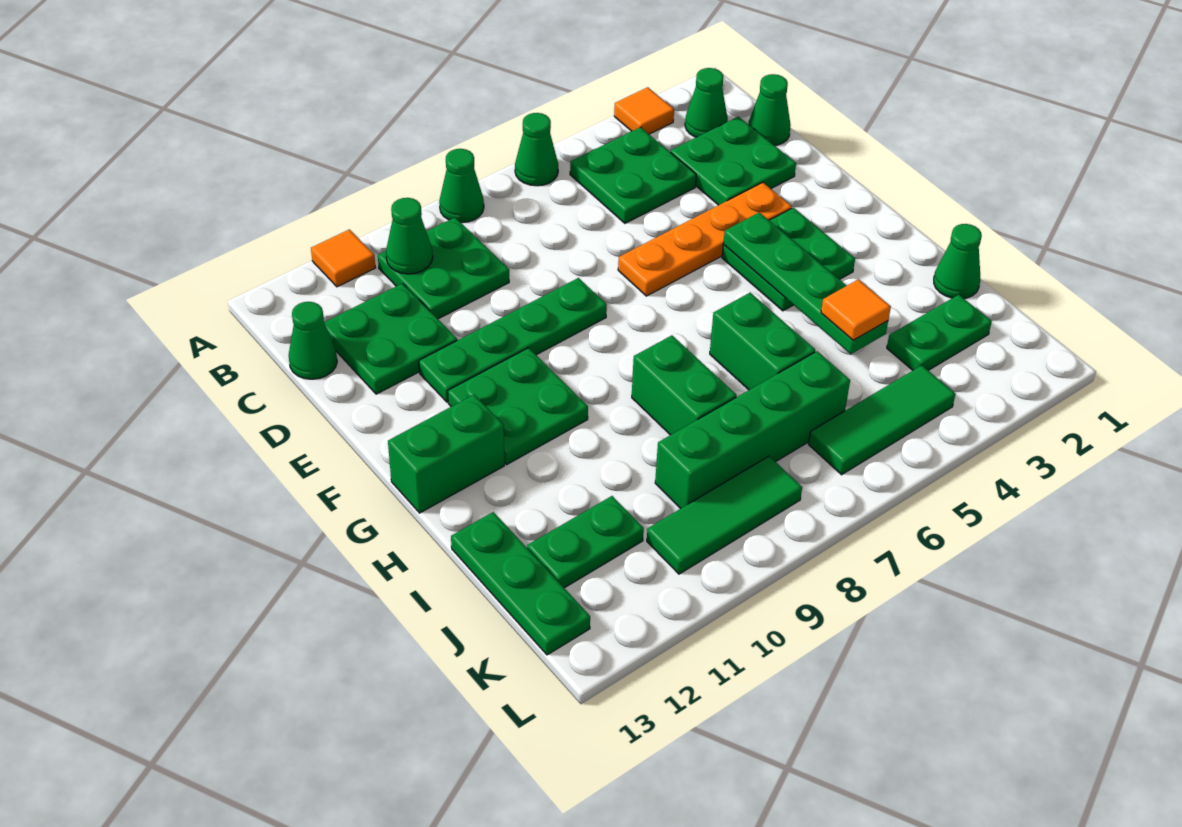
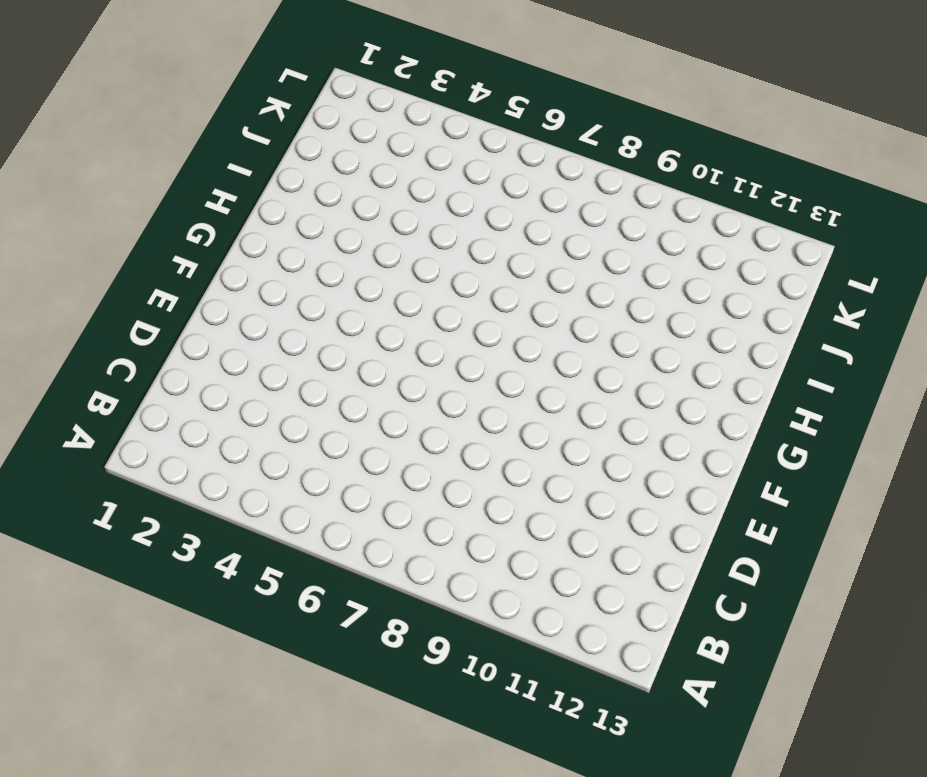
none -> orange 1x1 tile [614,87,674,134]
none -> green 1x1 cone [515,113,558,186]
none -> green 1x1 cone [439,149,484,223]

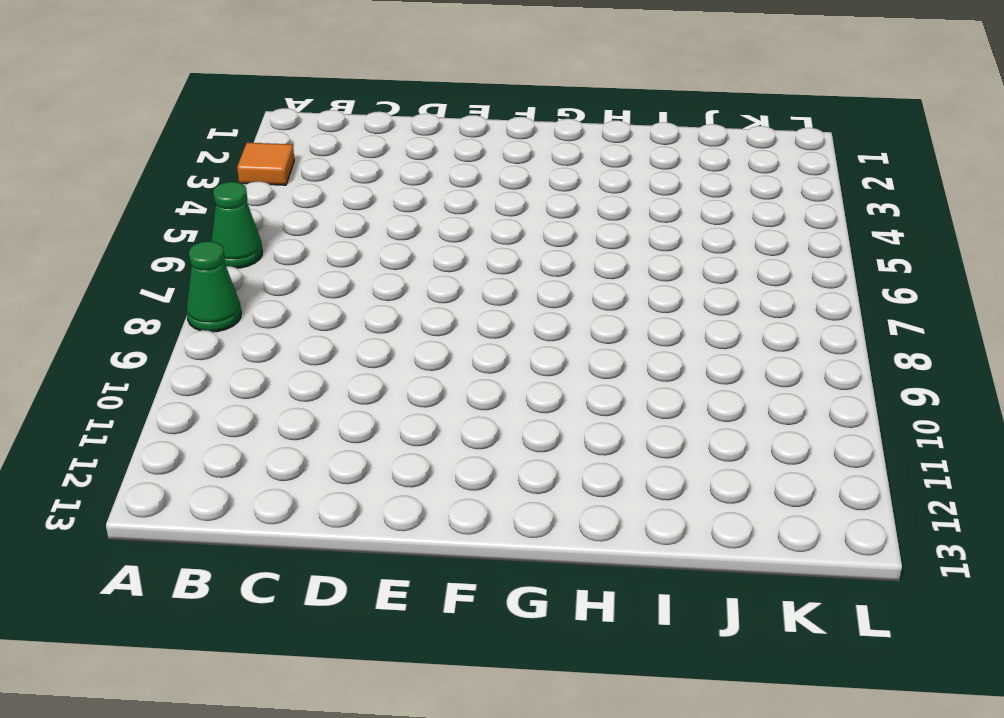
none -> orange 1x1 tile [311,229,376,287]
none -> green 1x1 cone [685,68,728,137]
none -> green 2x2 plate [570,127,696,223]

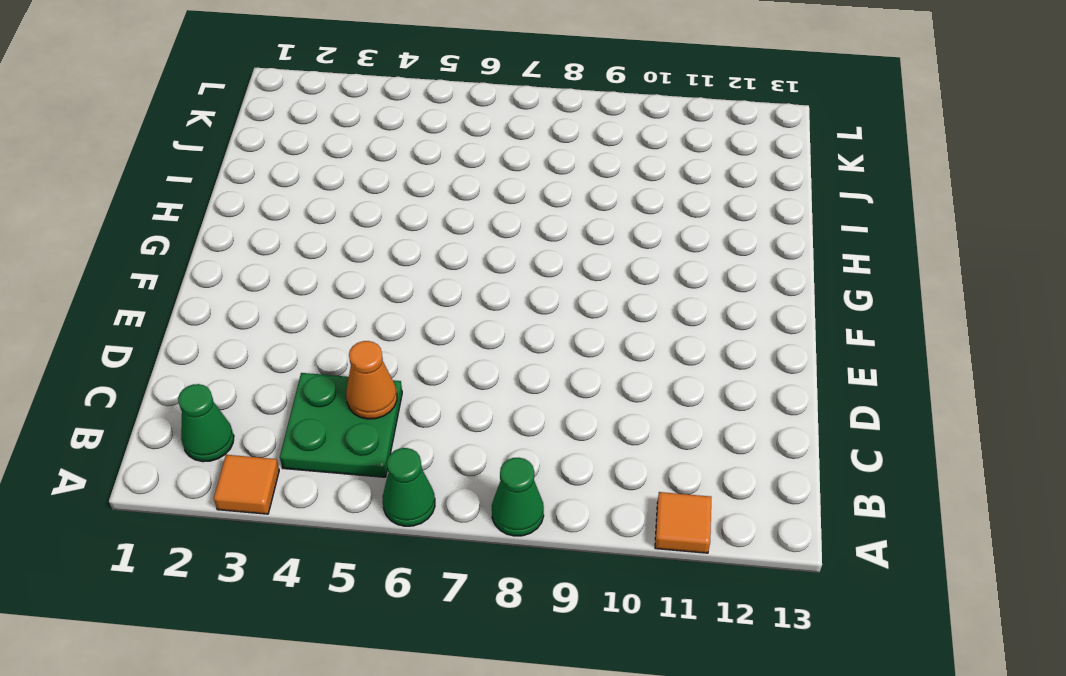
orange 1x1 cone [346,341,397,419] -> none
none -> green 2x2 plate [378,218,509,319]
none -> green 1x1 cone [748,74,791,146]
none -> green 2x2 plate [670,117,796,205]

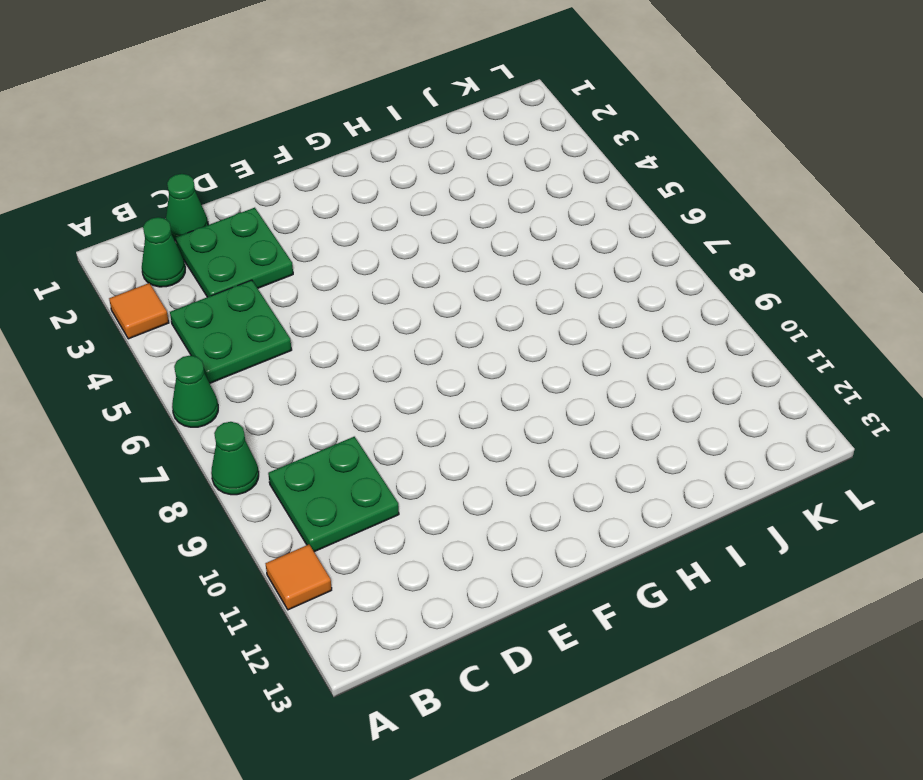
none -> green 2x2 plate [324,283,457,394]
none -> green 1x1 cone [289,302,337,379]
none -> orange 1x4 plate [618,182,792,296]

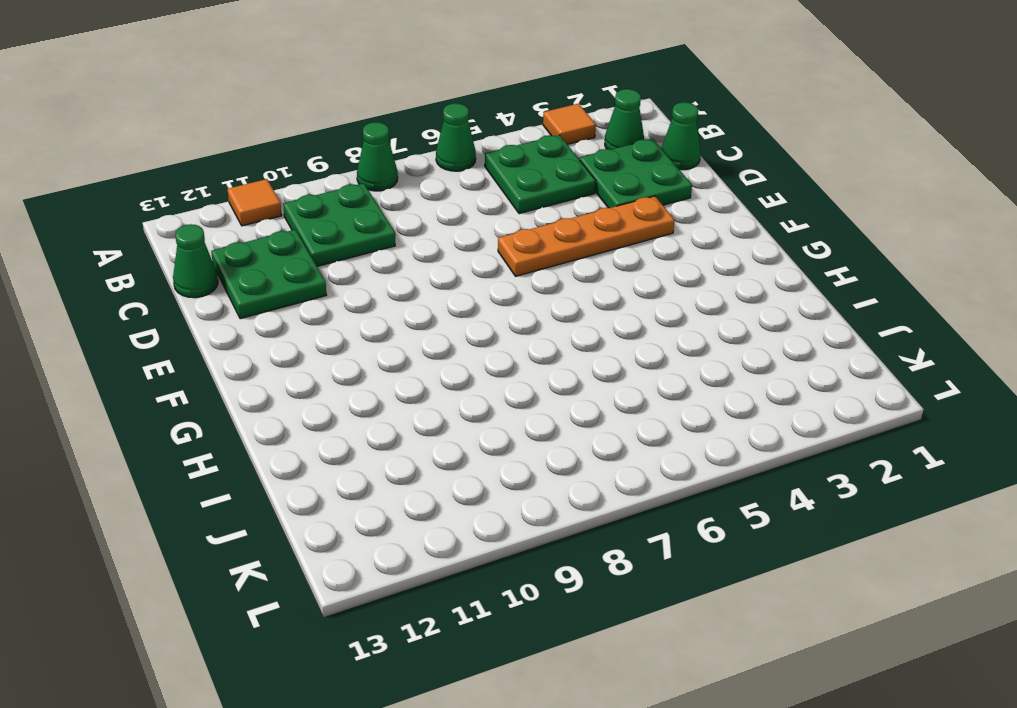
none -> green 1x4 plate [419,278,607,402]
none -> green 2x2 plate [722,208,855,311]
none -> green 2x2 plate [448,348,588,465]

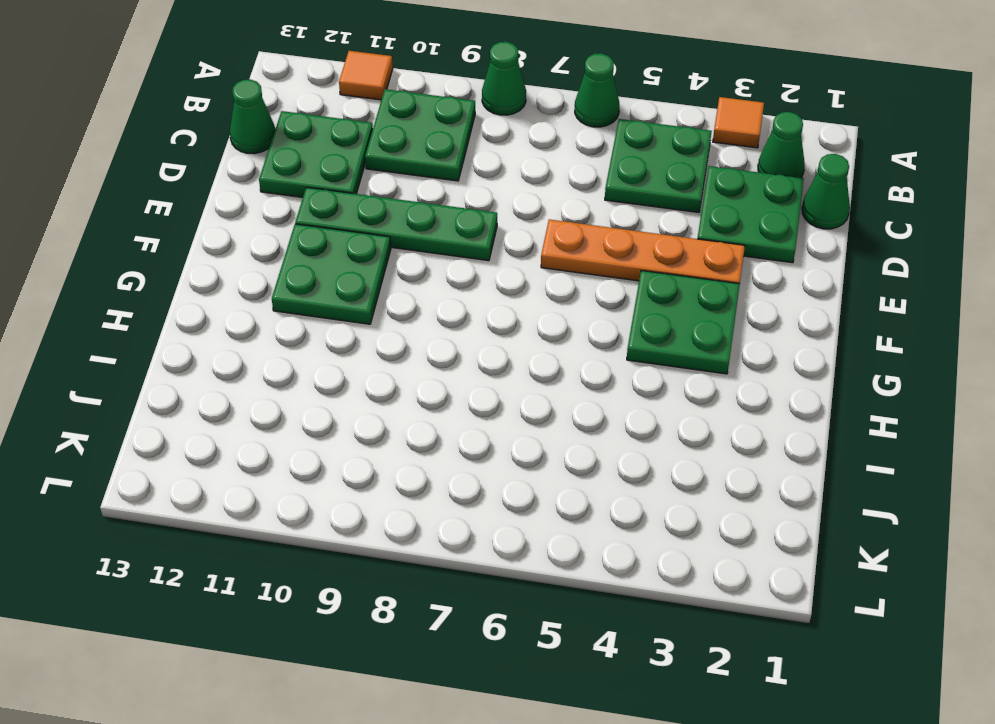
none -> green 1x2 brick [388,395,504,513]
none -> green 1x2 brick [710,293,815,390]
none -> green 1x2 brick [632,335,737,435]

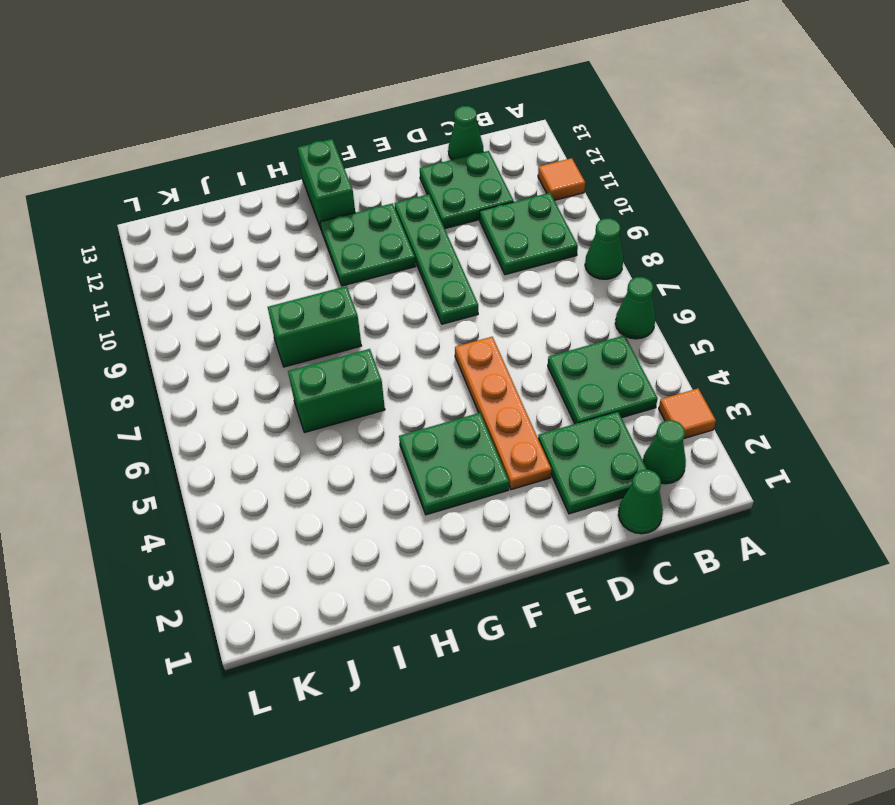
none -> green 1x1 cone [934,224,982,299]
none -> green 1x3 plate [451,512,590,655]
none -> green 1x2 plate [887,295,992,370]

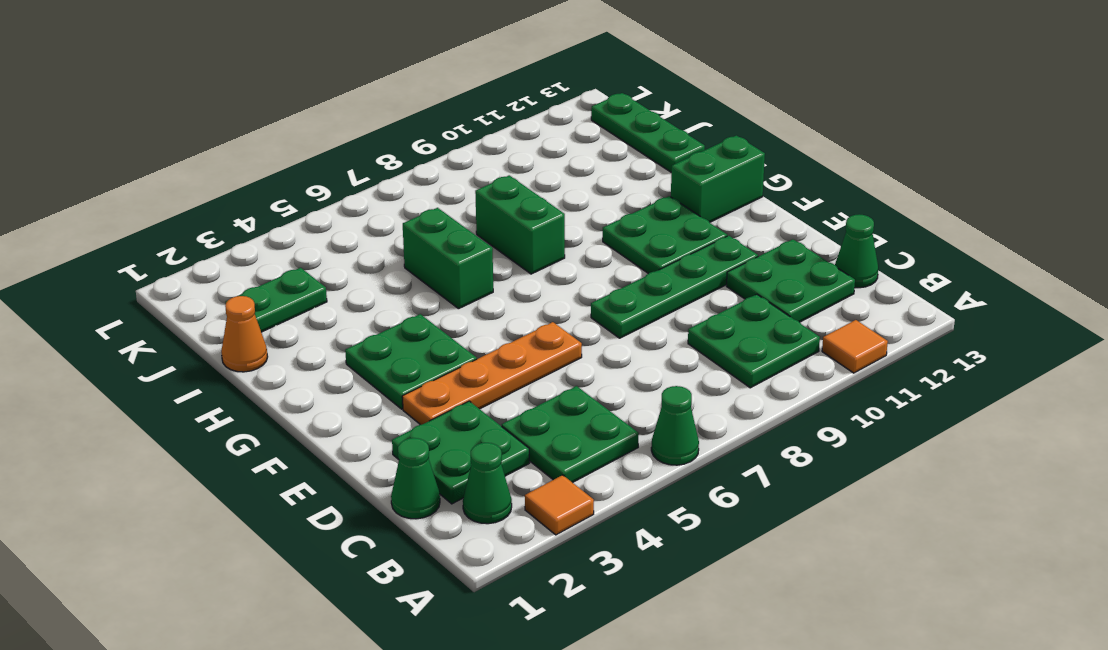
orange 1x1 cone [221,296,268,372] -> green 1x1 cone [934,224,982,299]
none -> green 1x1 cone [439,149,484,223]
none -> green 1x4 brick [655,351,850,509]
none -> green 1x2 plate [527,496,644,588]

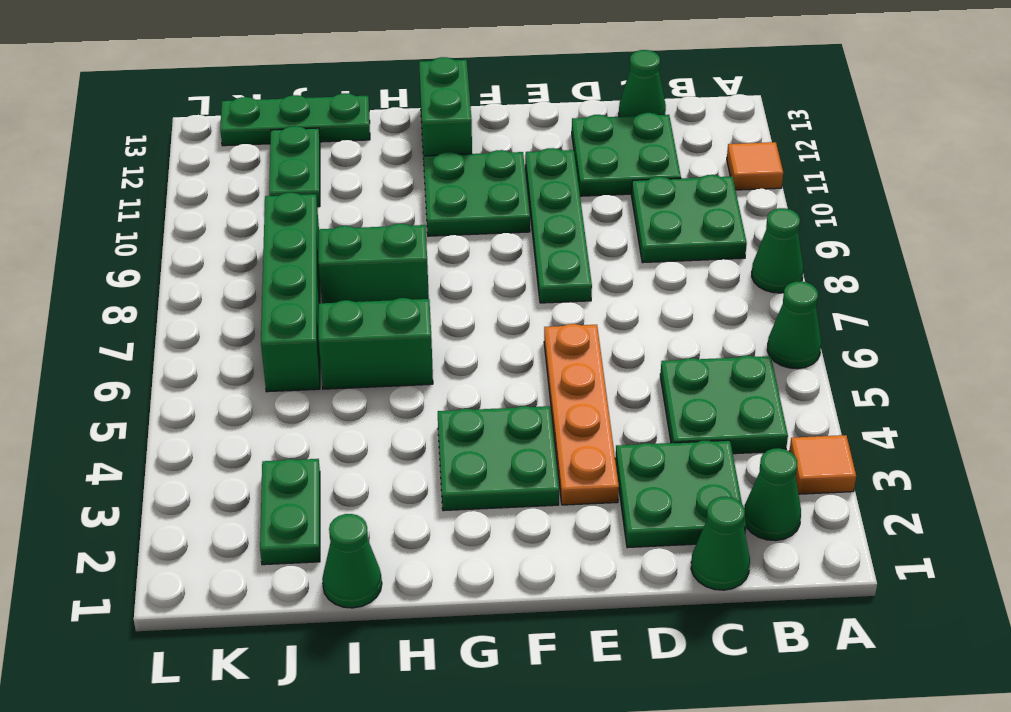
none -> green 1x3 tile [808,365,955,475]
none -> green 1x3 tile [647,456,802,574]
none -> green 1x1 cone [386,198,433,274]

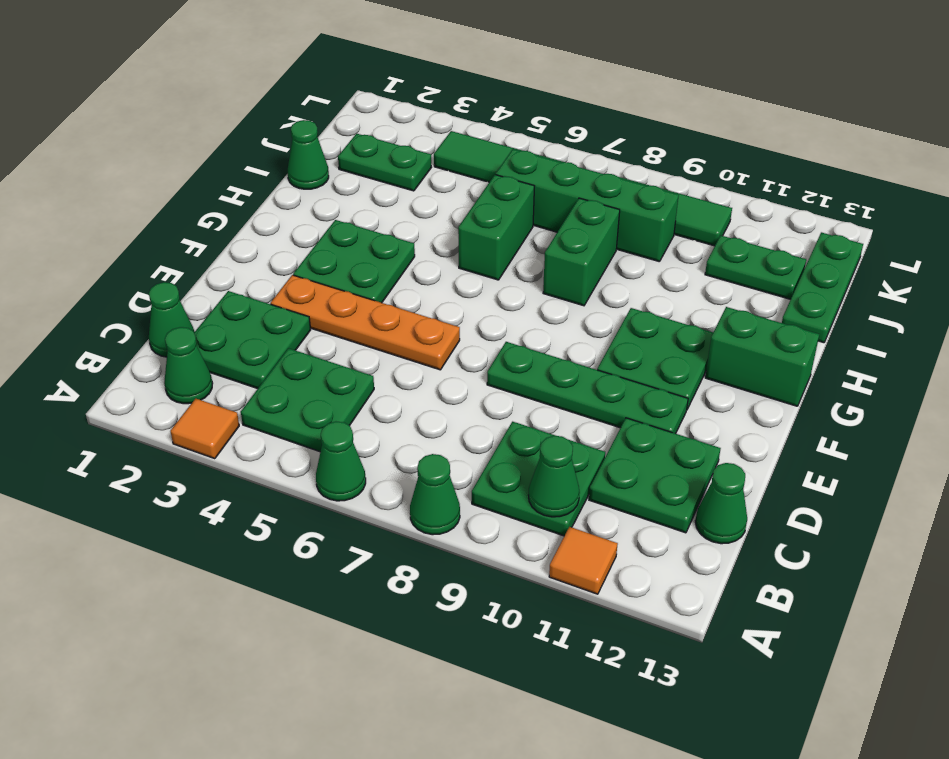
none -> green 1x4 plate [723,212,888,354]
none -> orange 1x1 tile [821,279,891,340]

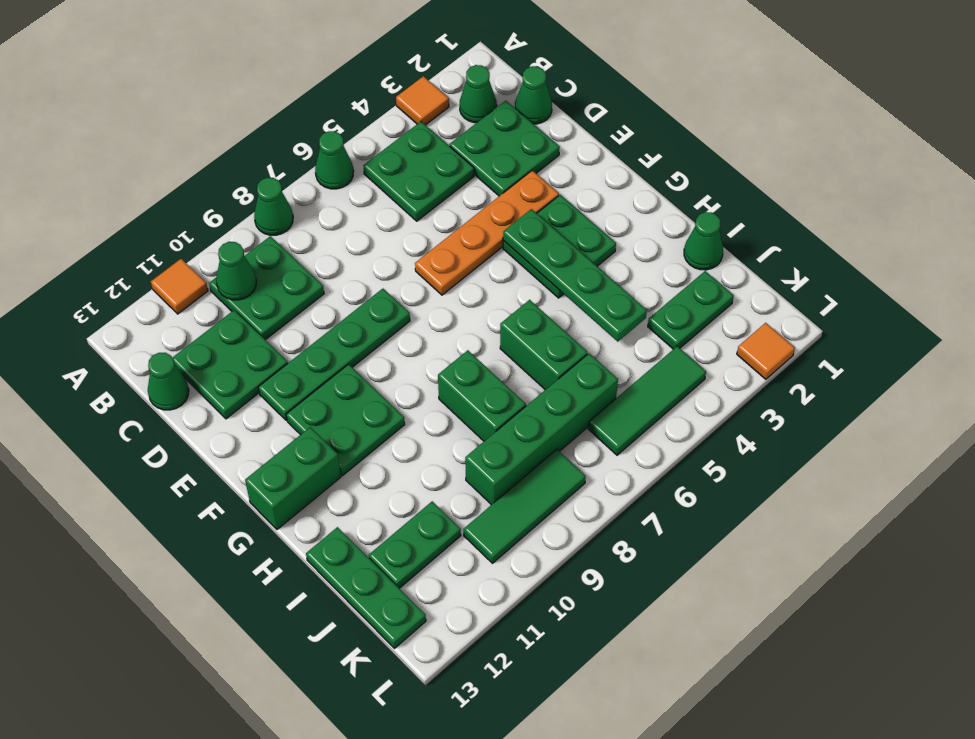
orange 1x1 tile [737,323,795,379] -> orange 1x1 tile moved to [821,279,891,340]

